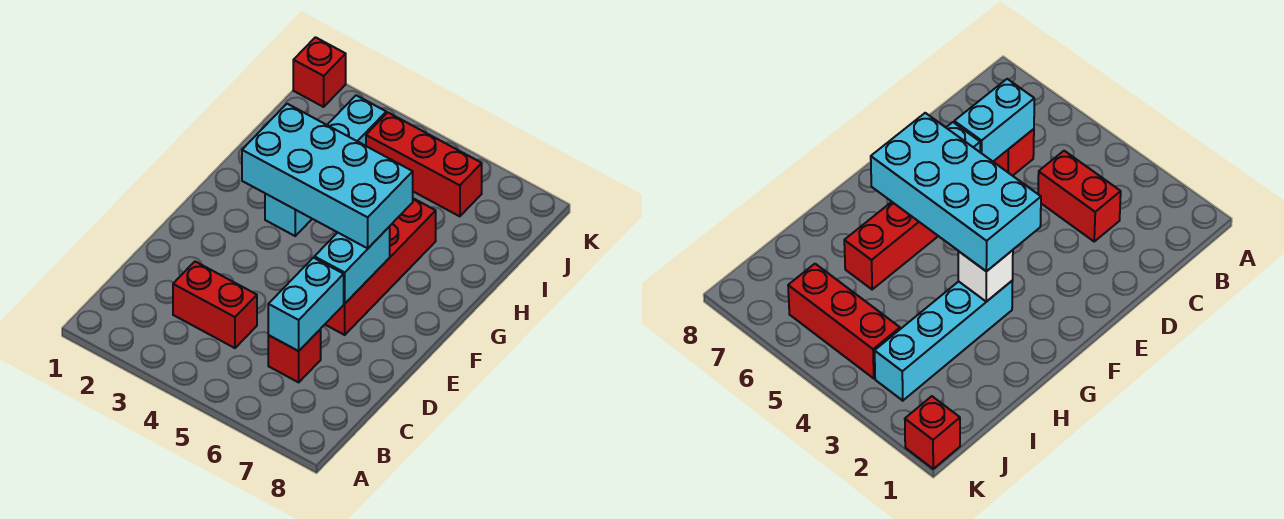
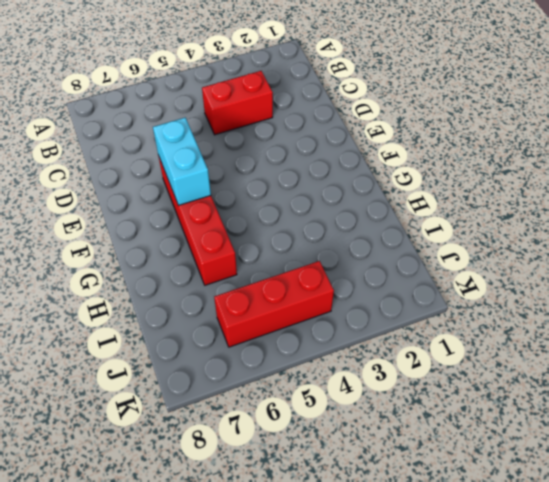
none -> red 1x1 brick [268,329,321,382]
none -> cyan 1x4 brick [265,95,386,236]

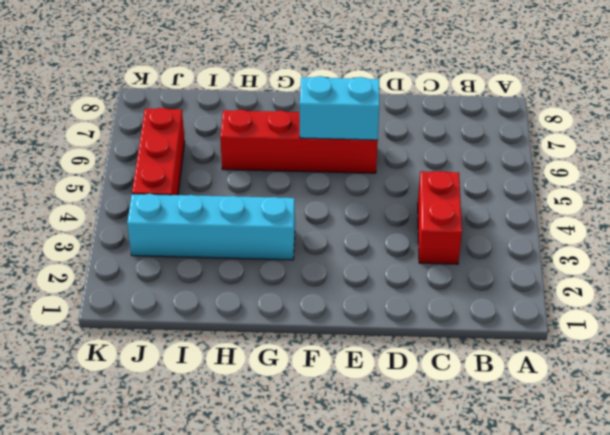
none -> red 1x1 brick [268,329,321,382]
none -> red 1x1 brick [293,37,346,107]

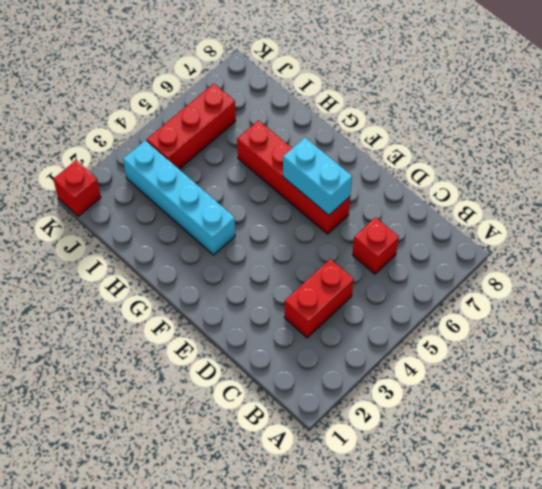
none -> cyan 1x2 brick [268,258,344,351]
none -> white 1x1 brick [958,250,1013,302]

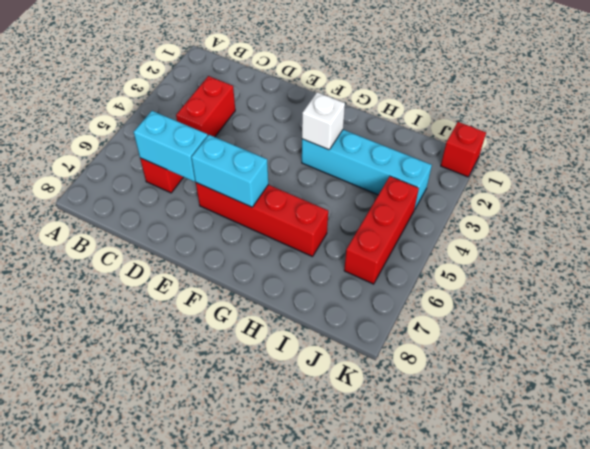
none -> cyan 2x4 brick [242,104,413,248]

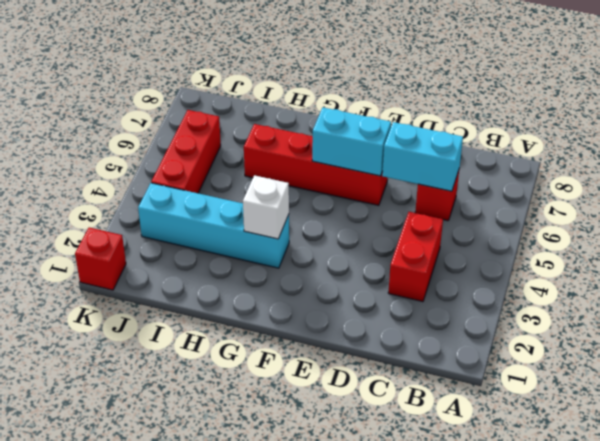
none -> cyan 2x4 brick [242,104,413,248]

